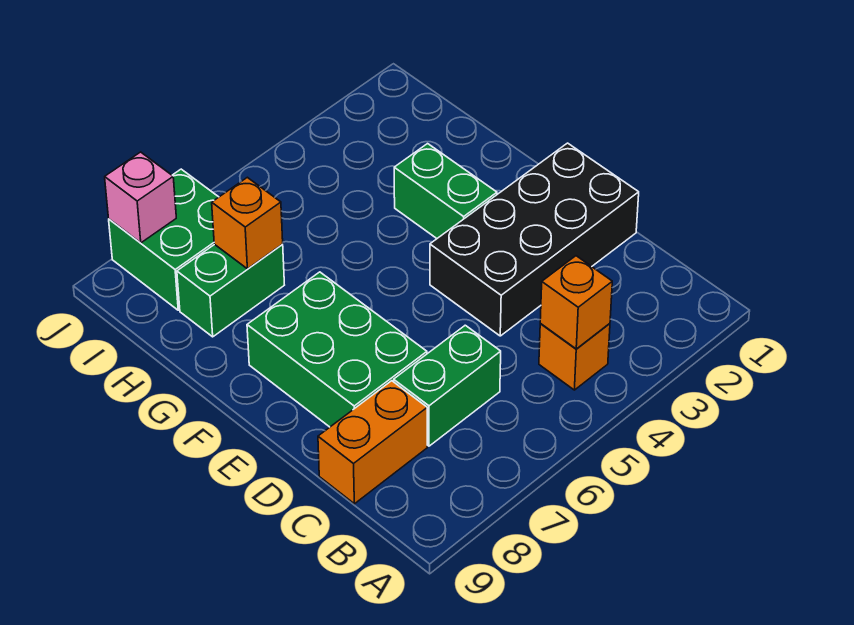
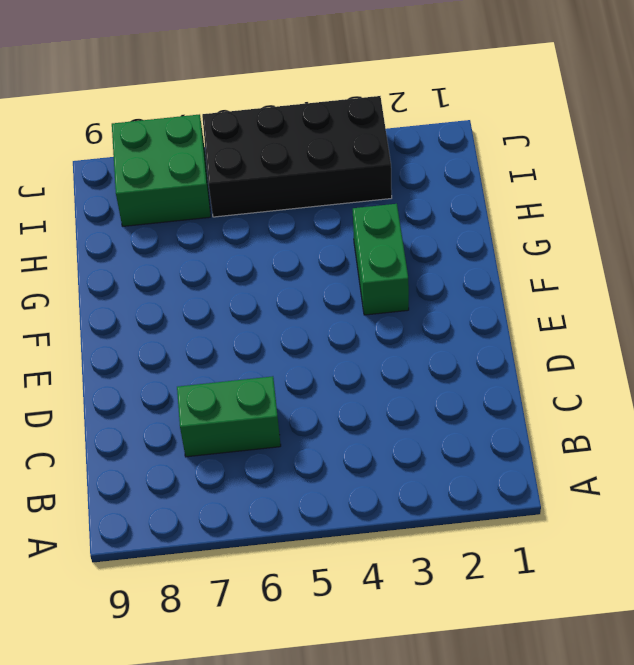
black 2x4 brick [202,96,392,217] -> black 2x4 brick moved to [430,143,639,336]
none -> orange 1x1 brick [539,324,610,390]
none -> orange 1x2 brick [318,381,427,504]

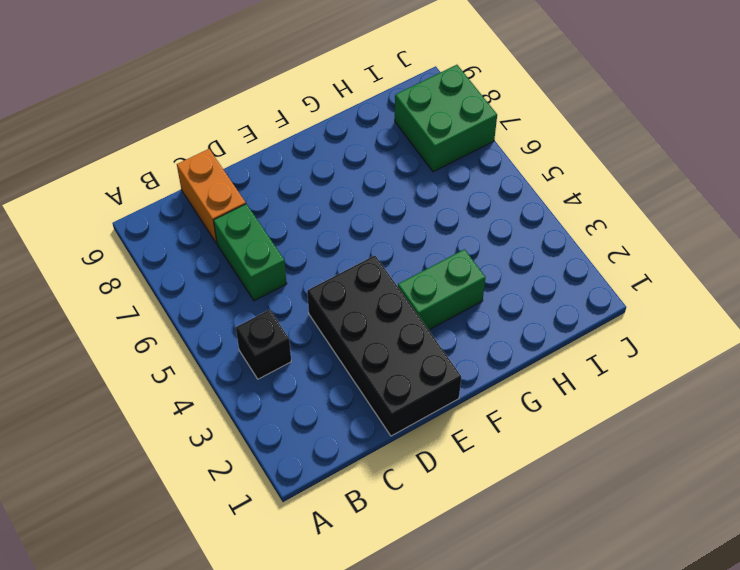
black 1x1 brick [236,310,291,379] -> orange 1x1 brick [539,324,610,390]
none -> green 2x3 brick [247,272,427,427]
none -> green 1x2 brick [177,244,284,337]

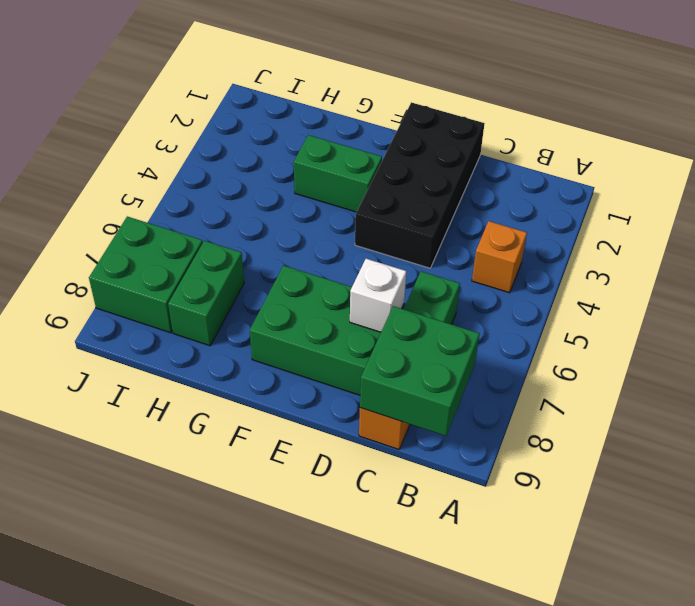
green 2x2 brick [360,306,480,436] -> none
white 1x1 brick [350,259,406,332] -> none
none -> orange 1x1 brick [540,256,612,349]
none -> orange 1x1 brick [212,177,283,269]

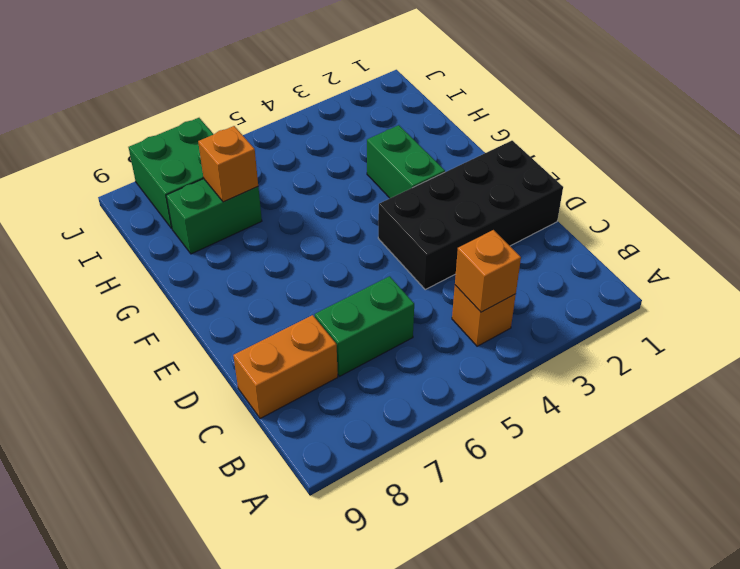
none -> green 2x3 brick [247,272,427,427]
none -> pink 1x1 brick [105,152,176,243]

